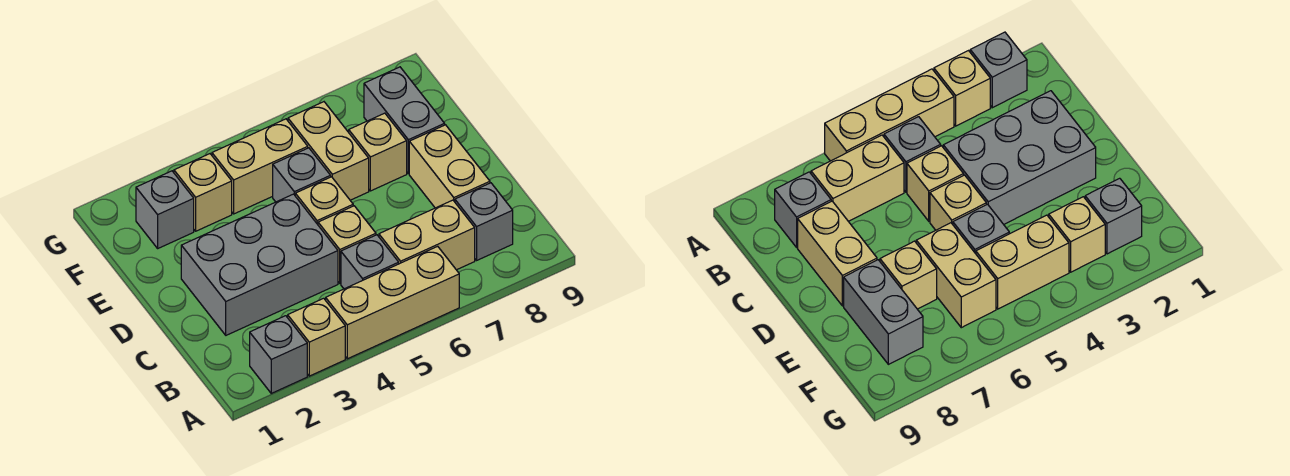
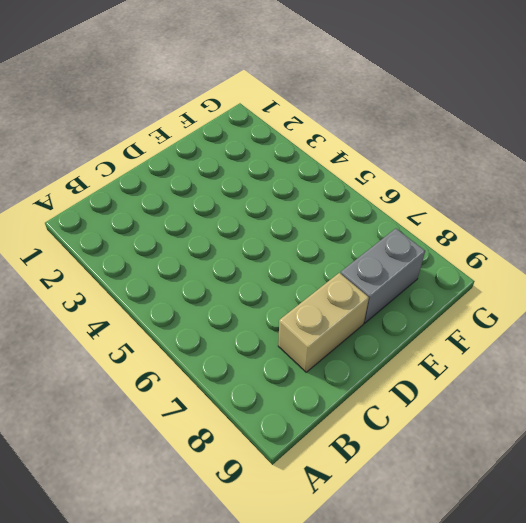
none -> grey 1x1 brick [250,316,307,393]
none -> tan 1x1 brick [288,298,345,376]
none -> tan 1x3 brick [326,246,459,359]

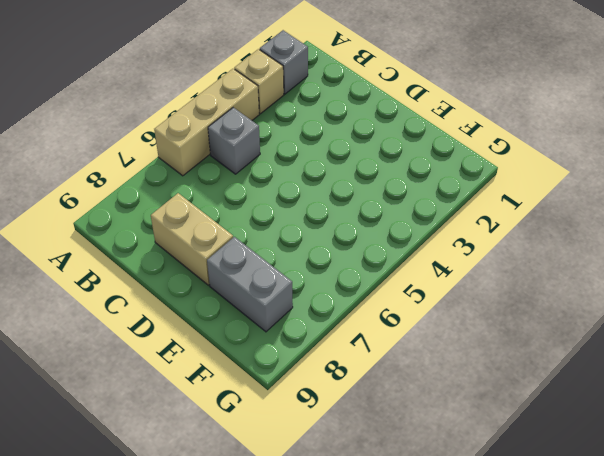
none -> tan 1x2 brick [379,200,475,270]
none -> grey 1x1 brick [455,183,513,260]
none -> grey 2x3 brick [181,194,338,335]

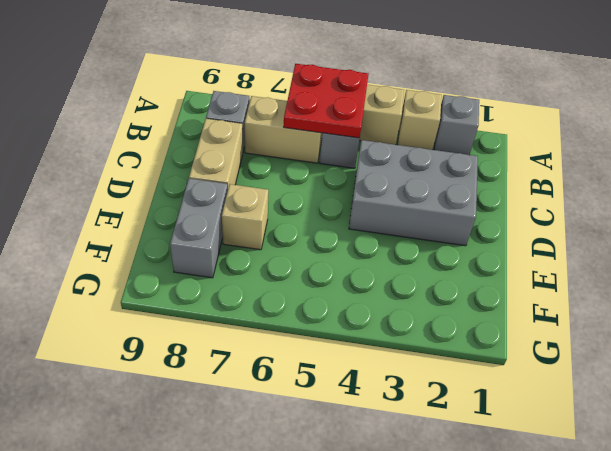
red 2x2 plate [284,64,369,138] -> none
none -> tan 1x1 brick [318,206,376,283]
none -> tan 1x1 brick [295,177,353,224]
none -> grey 1x1 brick [273,148,331,202]

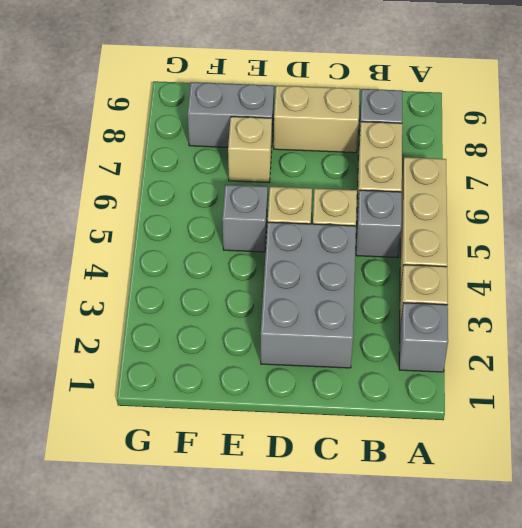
none -> tan 1x2 brick [288,102,369,200]
none -> grey 1x1 brick [136,171,194,248]
none -> tan 1x1 brick [174,154,232,231]

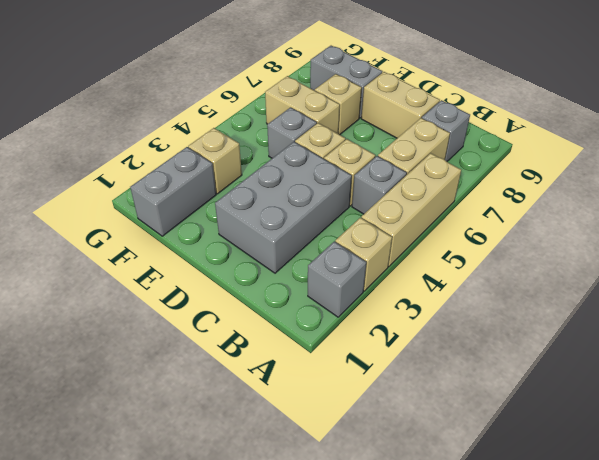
grey 1x2 brick [130,147,216,236] -> grey 1x1 brick [136,171,194,248]
none -> tan 1x2 brick [212,119,308,214]

